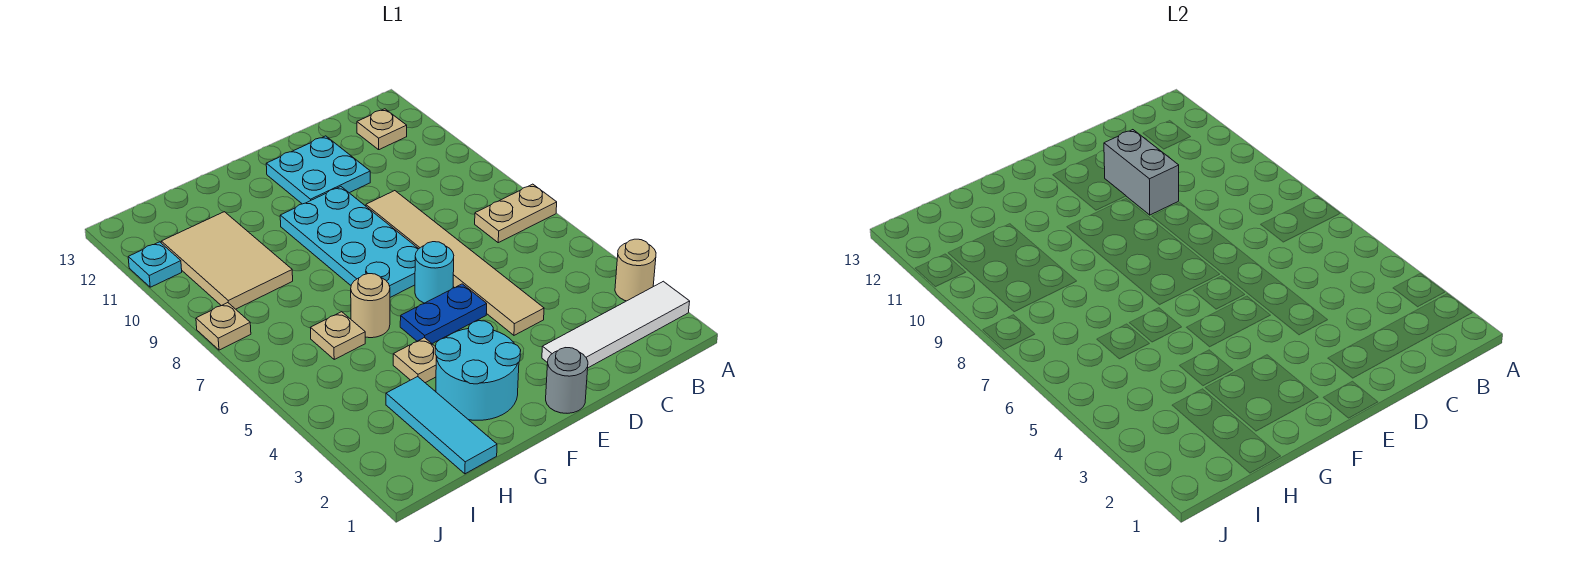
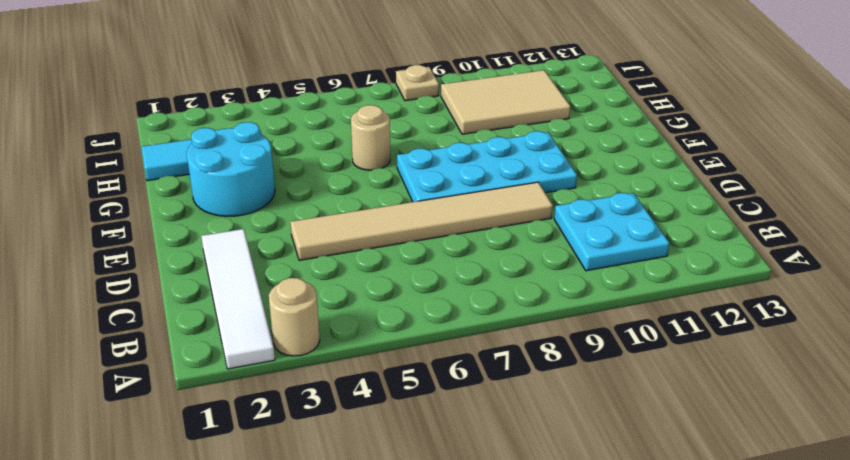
cyan 2x2 plate [554,193,669,271] -> cyan 2x2 plate moved to [266,136,370,204]
none -> tan 1x2 plate [475,184,557,243]
none -> tan 1x1 plate [357,109,407,150]
none -> grey 1x1 round brick [546,348,588,413]

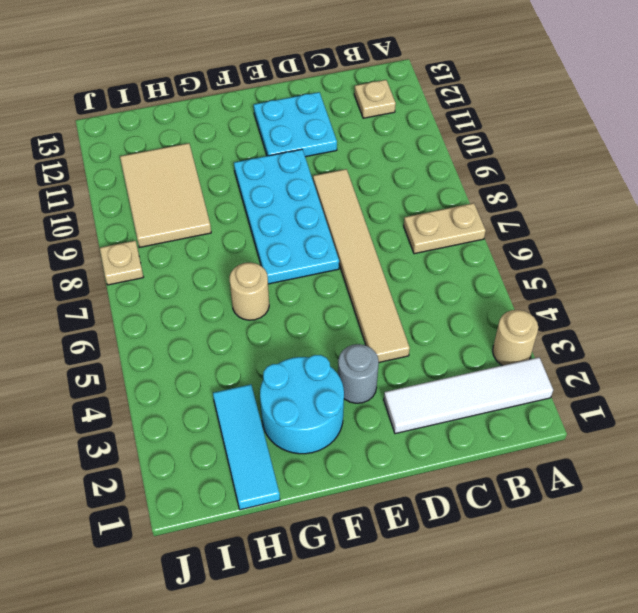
grey 1x1 round brick [338,344,379,403] -> grey 1x1 round brick moved to [546,348,588,413]
none -> blue 1x2 plate [400,284,487,344]
none -> cyan 1x1 round brick [415,242,454,303]
none -> tan 1x1 plate [393,338,436,383]

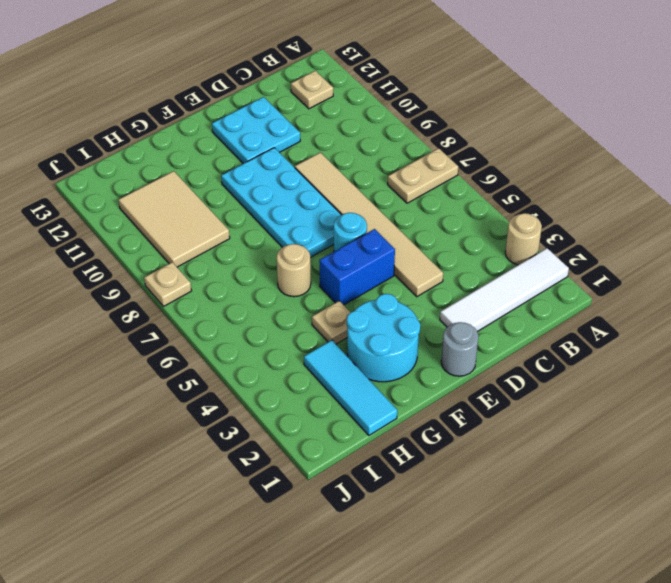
blue 1x2 brick [319,229,395,305] -> blue 1x2 plate [400,284,487,344]
none -> tan 1x1 plate [311,312,365,359]
none -> cyan 1x1 plate [128,242,182,287]
none -> grey 1x2 brick [1104,130,1179,215]

